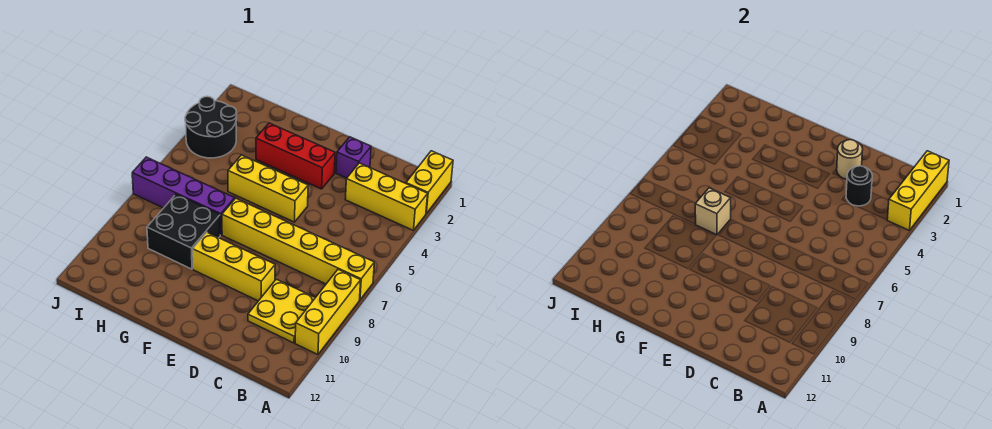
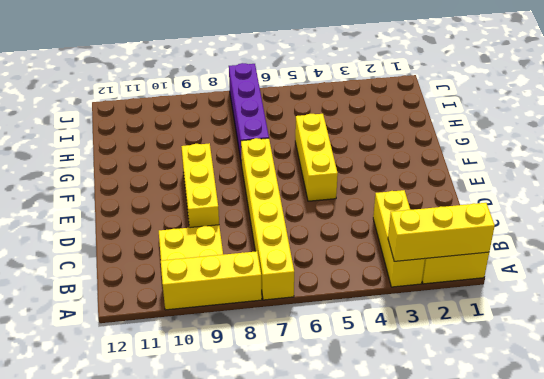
none -> purple 1x1 brick [336,137,371,178]
none -> red 1x3 brick [256,123,335,189]
none -> black 2x2 brick [147,194,220,269]

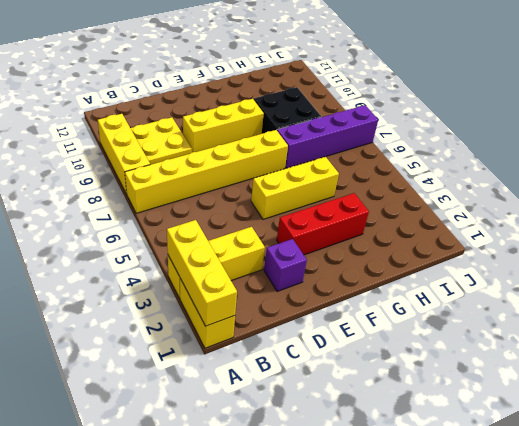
none -> black 2x2 round brick [185,96,237,158]
none -> black 1x1 round brick [846,166,872,206]
none -> tan 1x1 round brick [837,140,863,179]

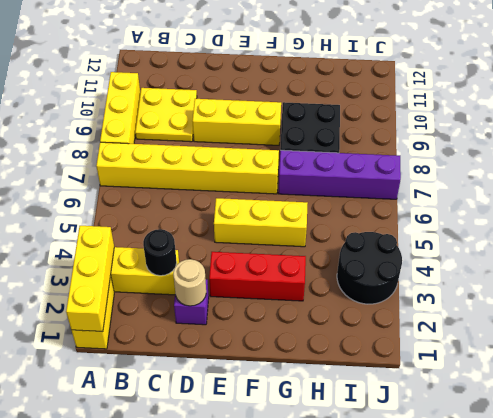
none -> tan 1x1 brick [695,188,731,235]

